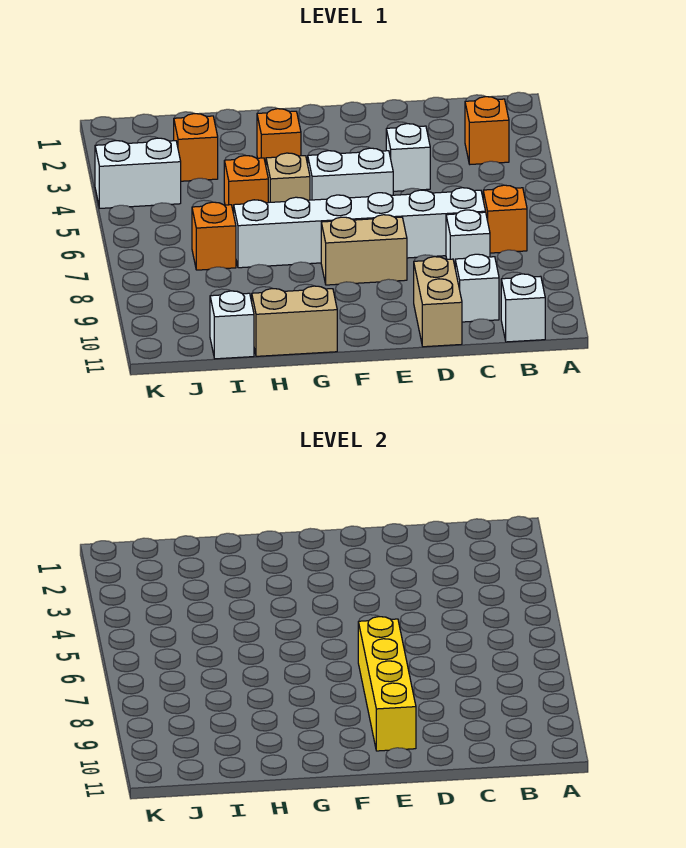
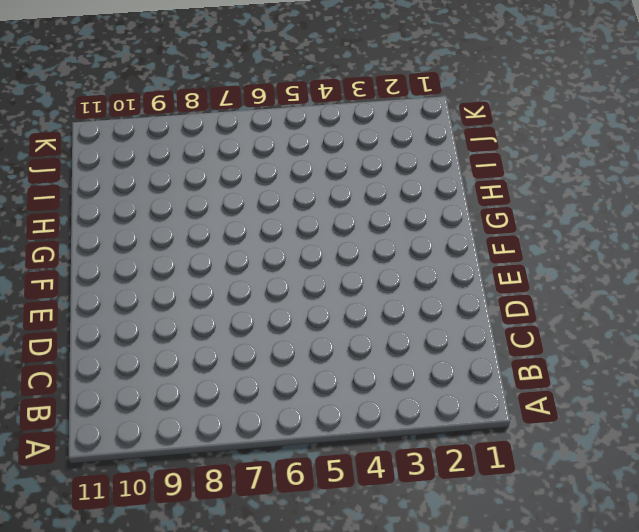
none -> orange 1x1 brick [465,97,509,164]
none -> orange 1x1 brick [483,185,527,253]
none -> white 1x1 brick [501,274,545,342]

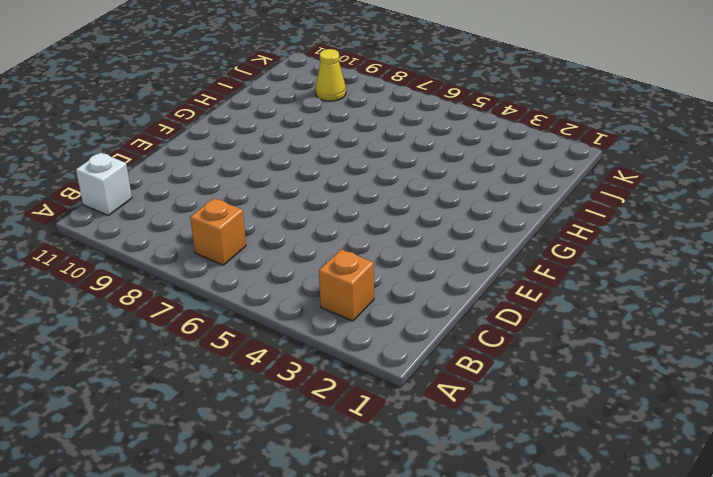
yellow 1x1 cone [315,49,346,101] -> none
none -> white 1x6 brick [234,188,486,268]
none -> white 1x1 brick [446,210,490,265]
none -> white 1x1 brick [455,254,499,322]

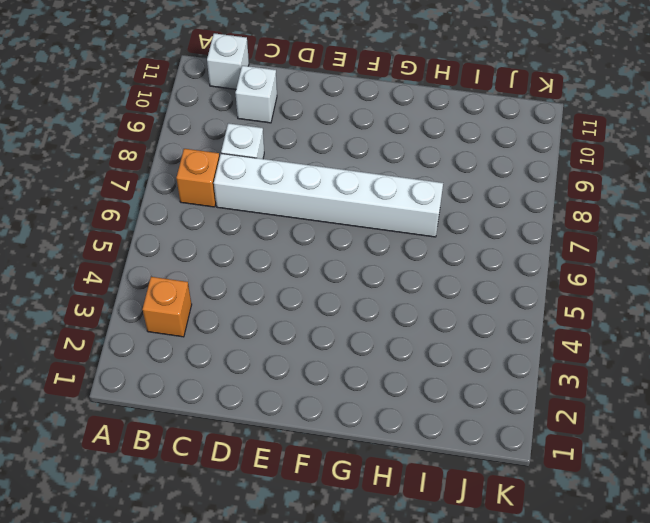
none -> white 1x1 brick [386,124,430,191]
none -> tan 1x2 brick [414,256,462,347]
none -> white 1x2 brick [308,148,393,200]

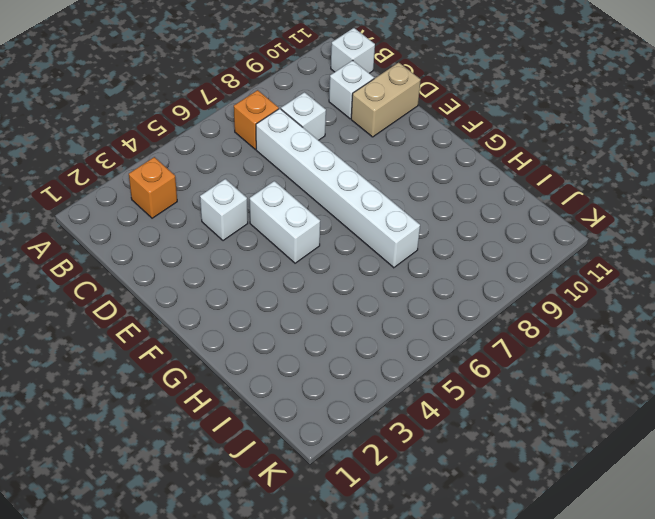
none -> tan 1x2 brick [321,215,407,285]
none -> orange 1x1 brick [257,109,301,165]
none -> tan 1x1 brick [266,153,310,203]

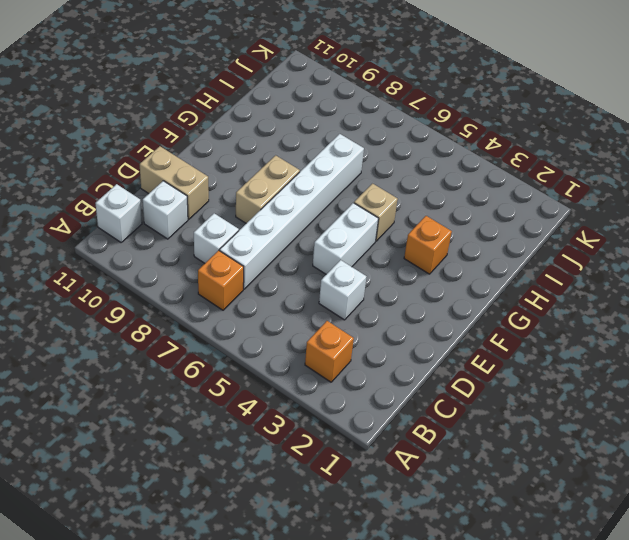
none -> tan 1x2 brick [252,286,337,356]
none -> orange 1x1 brick [224,156,268,214]
none -> orange 1x1 brick [174,114,218,181]

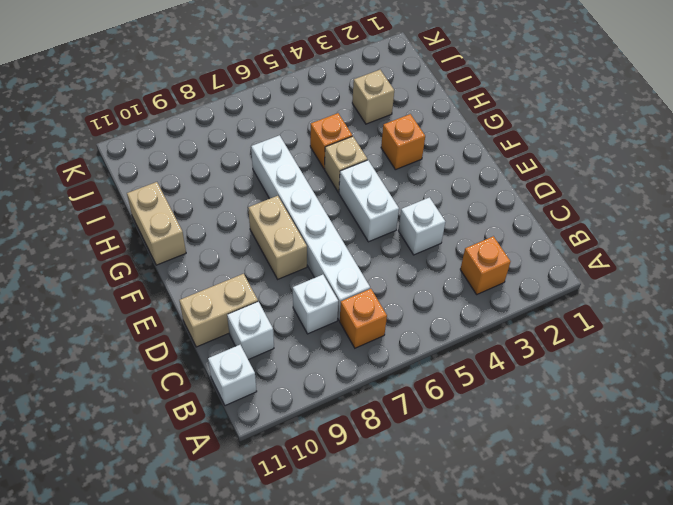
tan 1x1 brick [352,70,394,124] -> orange 1x1 brick [174,114,218,181]
none -> orange 1x1 brick [192,202,236,270]
none -> white 1x1 brick [210,291,254,359]
none -> white 1x2 brick [95,138,181,208]

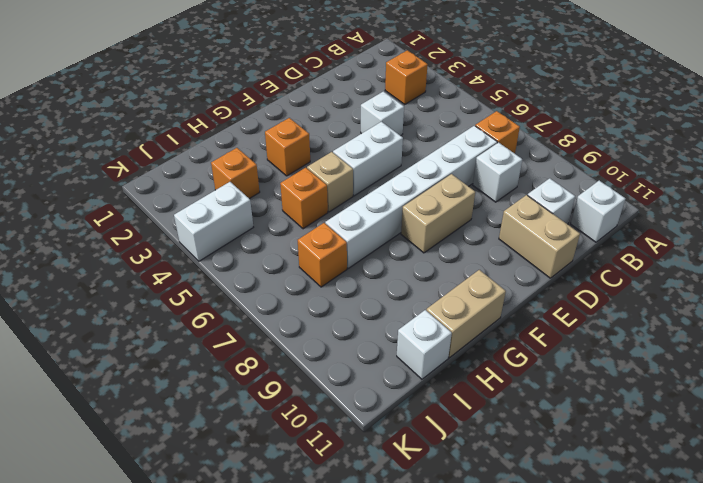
none -> yellow 1x4 brick [358,617,416,751]

